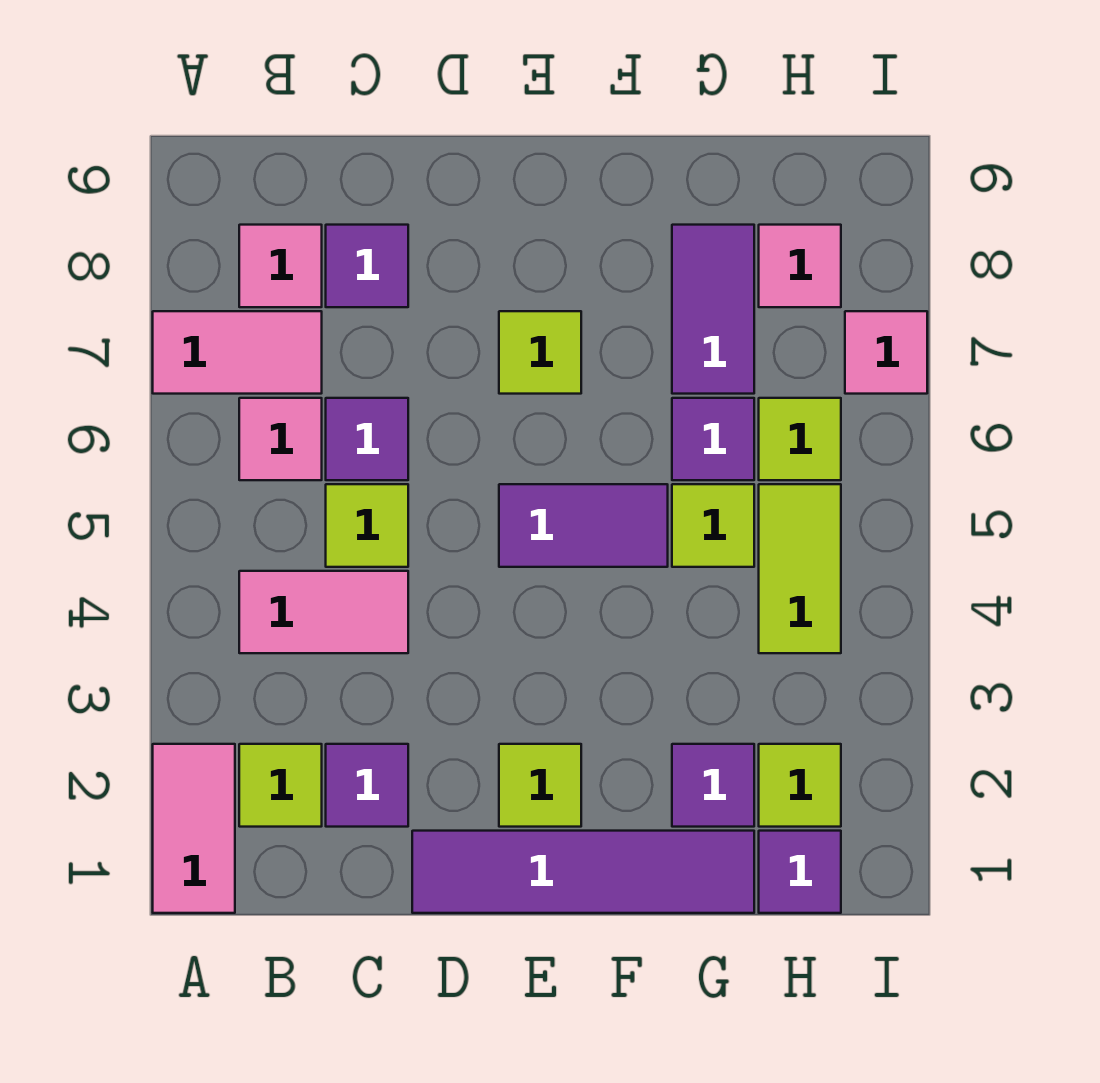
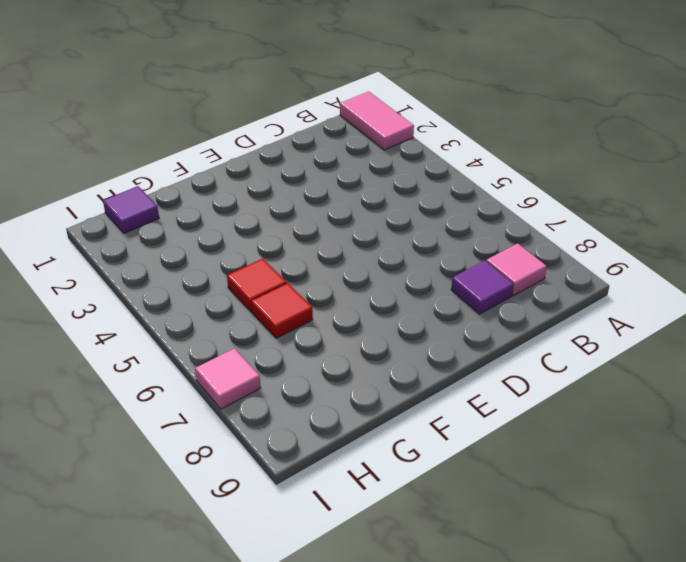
red 1x1 tile [227,259,287,312] -> lime 1x1 tile [672,484,754,567]
red 1x1 tile [251,283,313,338] -> purple 1x1 tile [672,398,754,480]
none -> pink 1x2 tile [153,311,322,394]
none -> lime 1x1 tile [239,744,322,827]
none -> pink 1x2 tile [239,571,408,653]

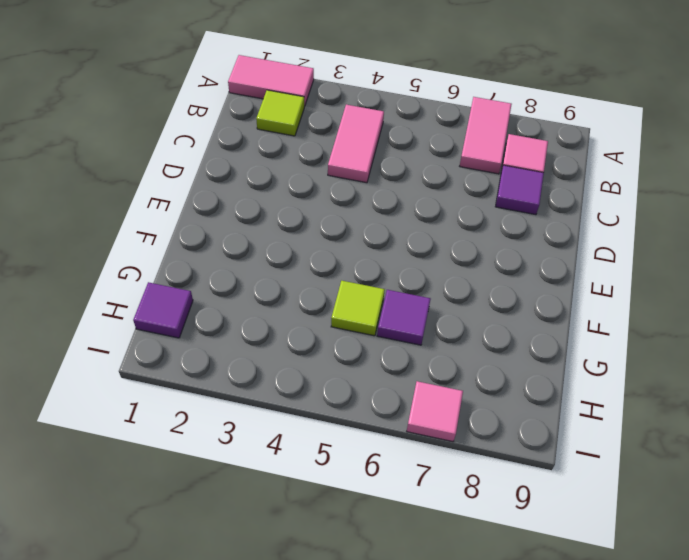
none -> pink 1x1 tile [239,398,322,480]
none -> purple 1x1 tile [326,744,408,827]
none -> lime 1x1 tile [326,484,408,567]

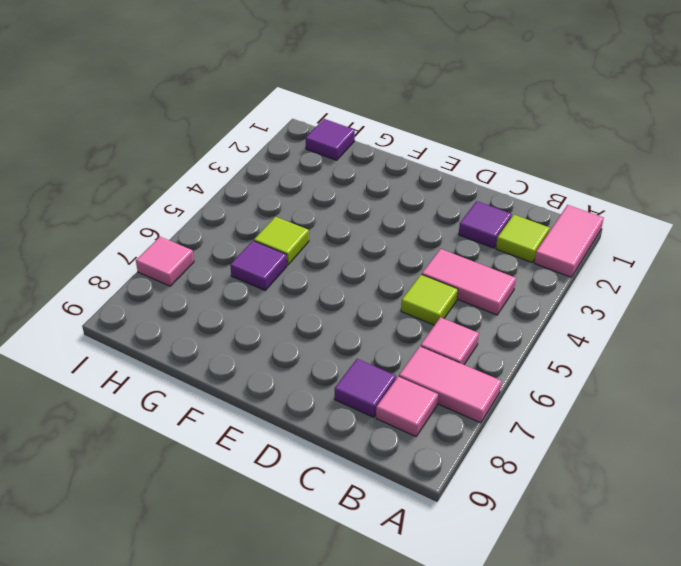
none -> purple 1x1 tile [326,398,408,480]
none -> purple 1x4 tile [412,831,754,913]
none -> lime 1x1 tile [499,744,581,827]

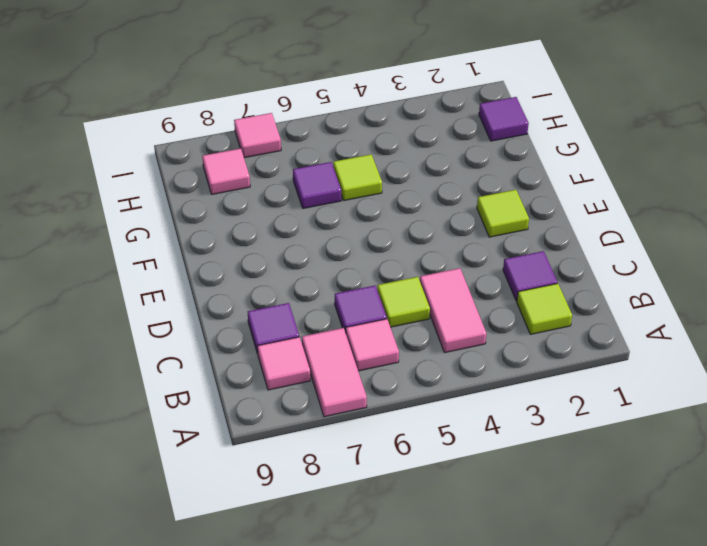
none -> pink 1x2 tile [153,744,235,913]
none -> purple 1x4 tile [412,831,754,913]
none -> purple 1x2 tile [499,484,668,567]

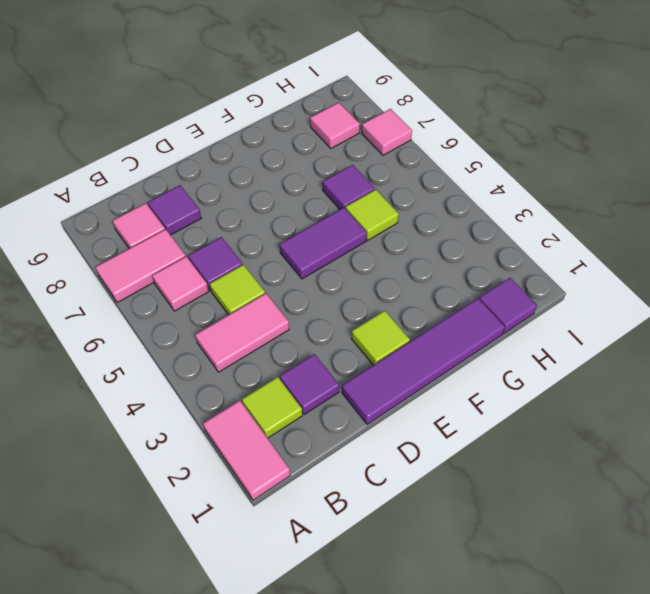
none -> lime 1x1 tile [499,311,581,394]
none -> purple 1x1 tile [672,744,754,827]
none -> purple 1x2 tile [672,225,754,394]

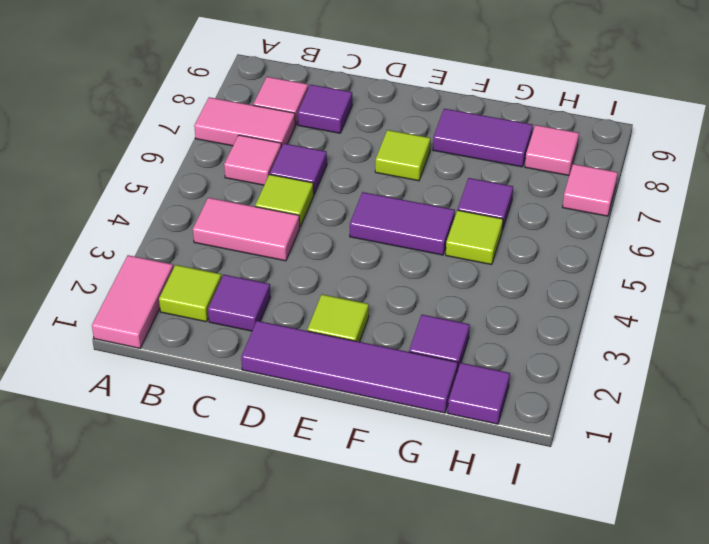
purple 1x2 tile [433,109,533,167] -> purple 1x2 tile turned to [672,225,754,394]
none -> lime 1x1 tile [759,744,841,827]
none -> lime 1x2 tile [759,484,841,653]
none -> lime 1x1 tile [759,398,841,480]

